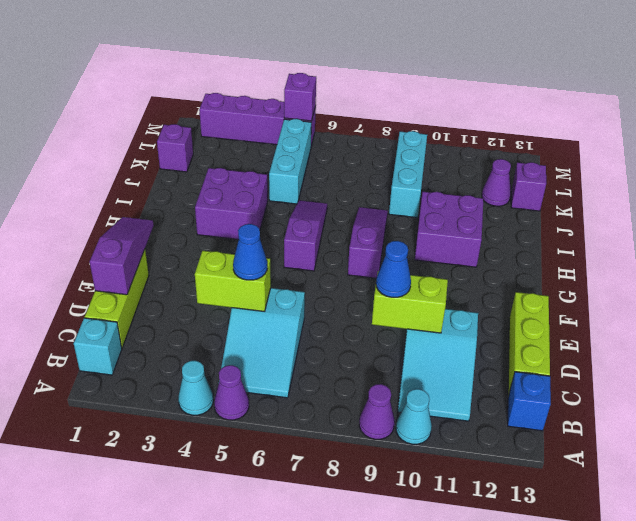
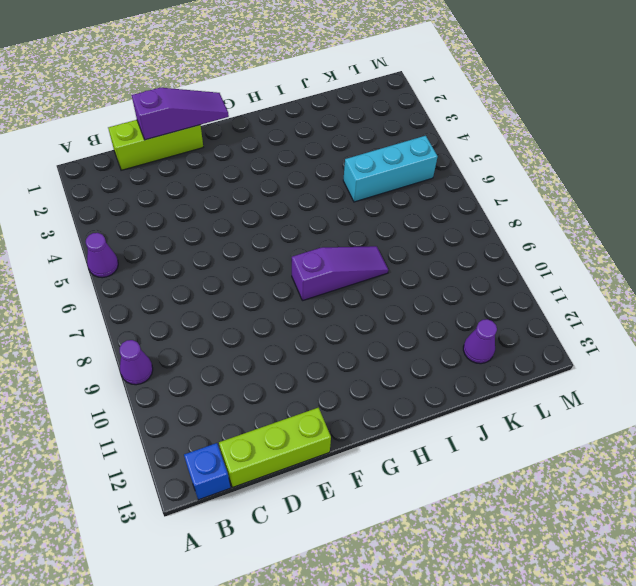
none -> cyan 1x1 cone [178,361,213,415]
none -> cyan 1x1 cone [396,389,432,444]
none -> cyan 1x1 brick [74,318,122,375]

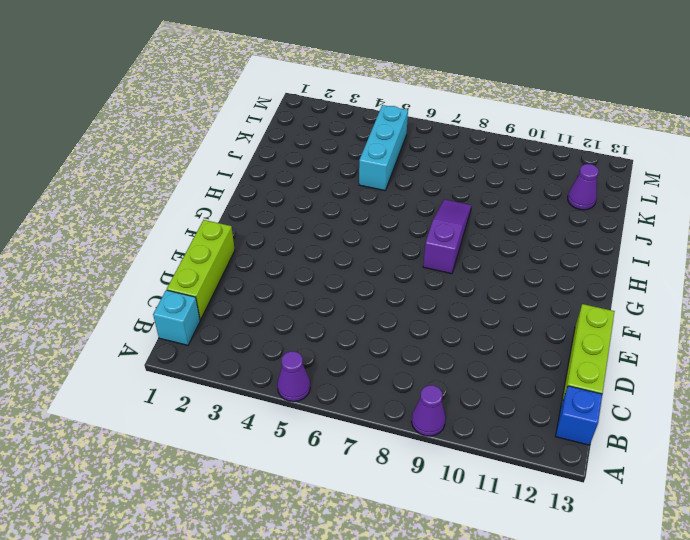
none -> cyan 1x1 cone [178,361,213,415]
none -> cyan 1x1 cone [396,389,432,444]
none -> cyan 2x3 slope [221,288,305,398]

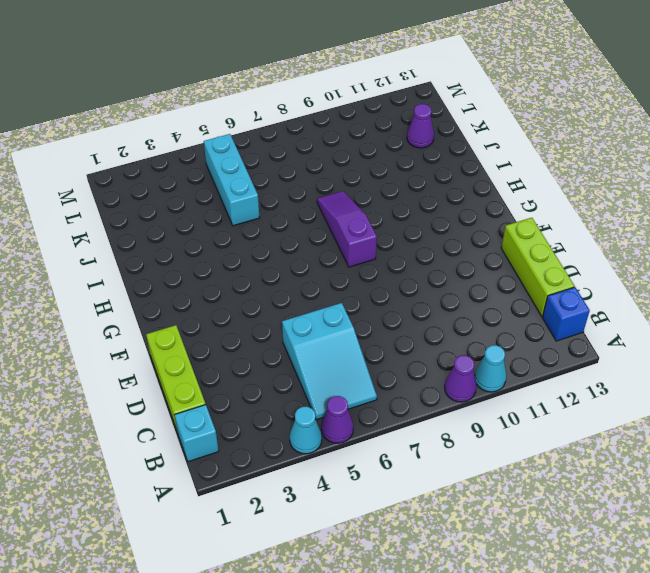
none -> cyan 2x3 slope [398,309,478,421]
none -> purple 1x3 slope [284,200,327,271]
none -> purple 2x2 brick [195,168,268,240]

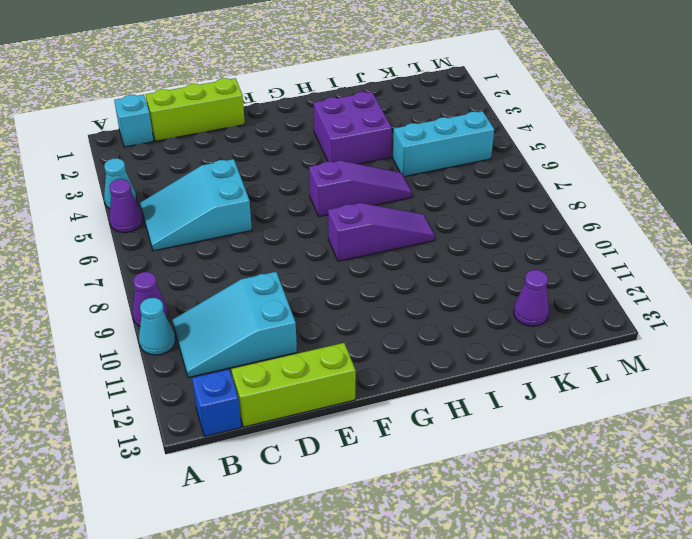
none -> purple 2x2 brick [415,192,483,267]
none -> cyan 1x3 brick [389,131,427,218]
none -> purple 1x1 brick [157,124,193,172]

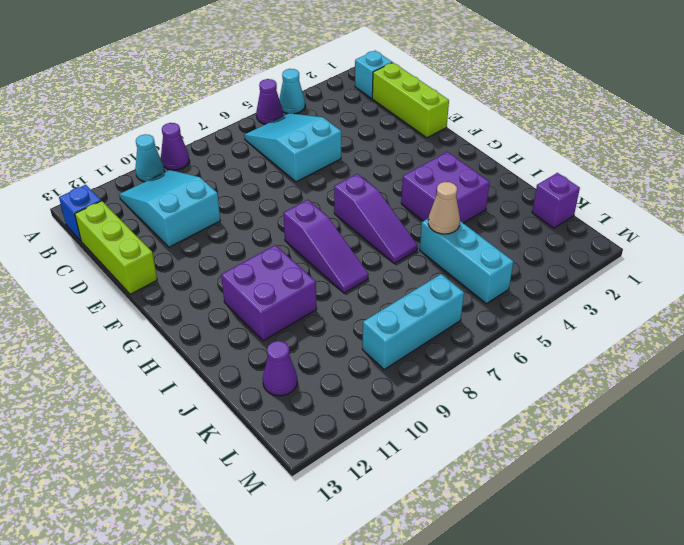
tan 1x1 cone [428,182,460,234] -> none
cyan 1x3 brick [362,274,464,369] -> cyan 1x3 brick turned to [389,131,427,218]
none -> purple 1x1 brick [511,162,546,211]
none -> purple 1x4 brick [199,93,316,146]
none -> purple 1x3 slope [90,217,154,295]

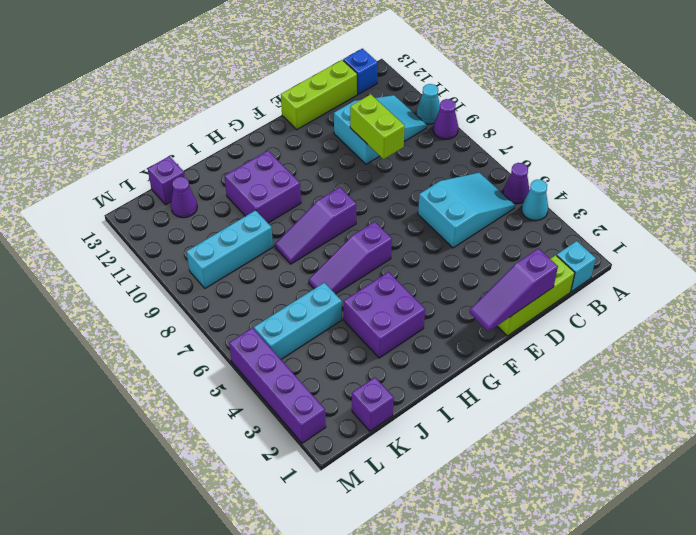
none -> lime 1x2 brick [195,251,271,312]
none -> purple 1x1 brick [284,73,316,121]
none -> blue 1x1 cone [233,224,267,280]

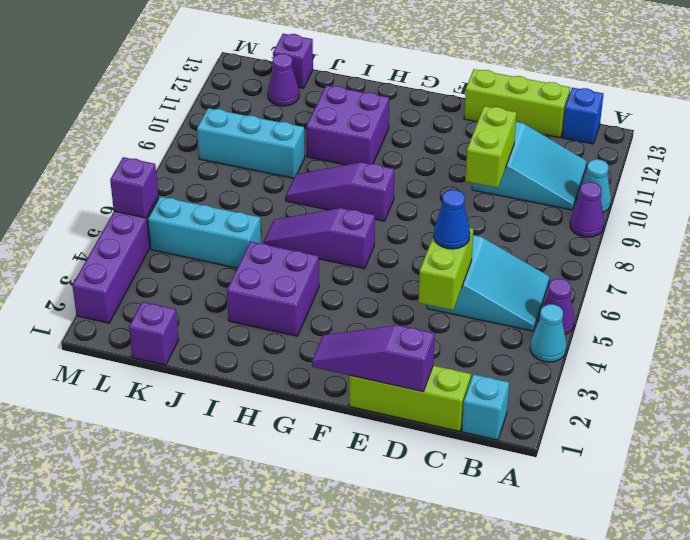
none -> blue 1x1 cone [376,241,411,297]

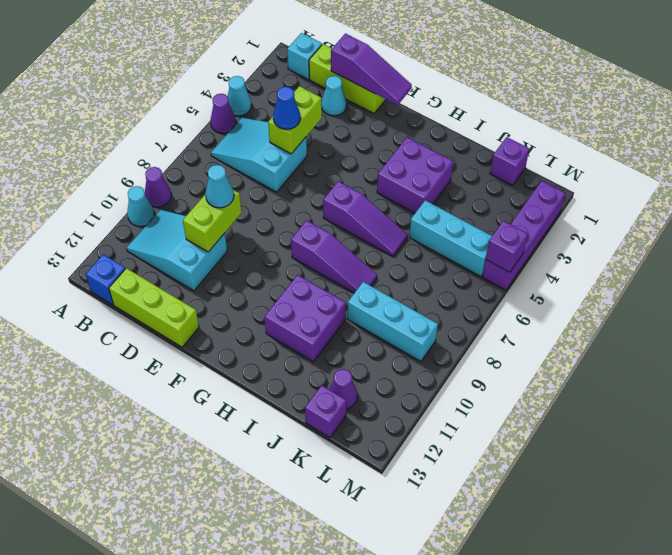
cyan 1x1 cone [321,76,347,116] -> none
cyan 1x1 cone [205,165,234,208] -> blue 1x1 cone [376,241,411,297]

